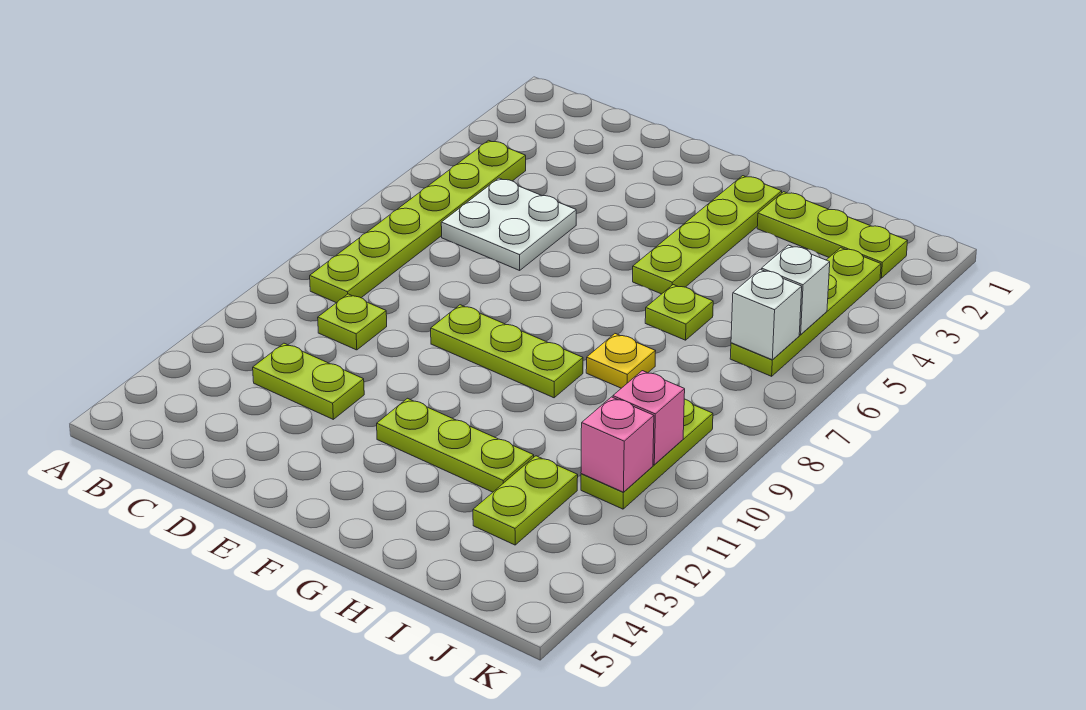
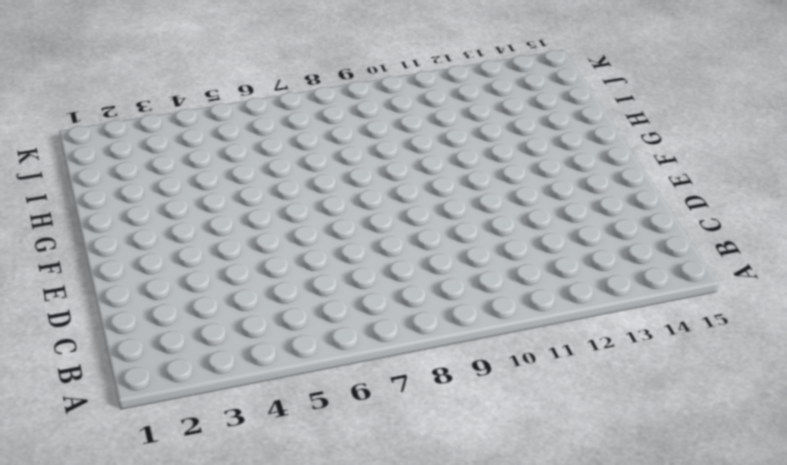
none -> lime 1x6 plate [310,140,526,303]
none -> white 2x2 plate [441,178,576,270]
none -> lime 1x1 plate [318,294,387,350]

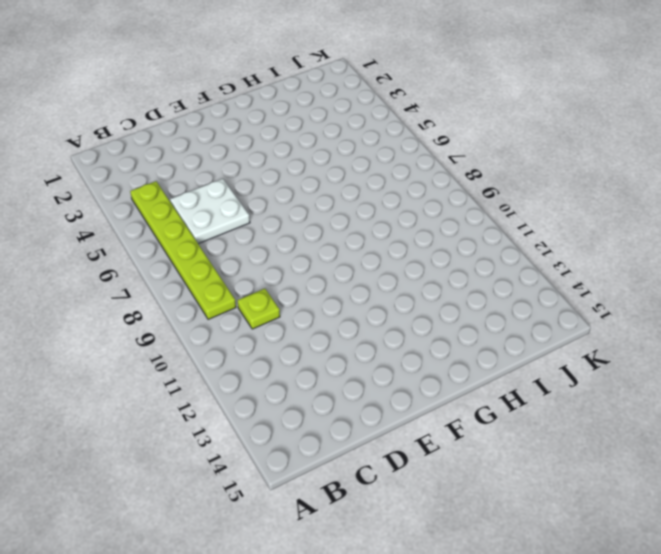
none -> lime 1x2 plate [253,343,364,419]
none -> lime 1x3 plate [431,305,583,398]
none -> lime 1x3 plate [377,398,534,492]

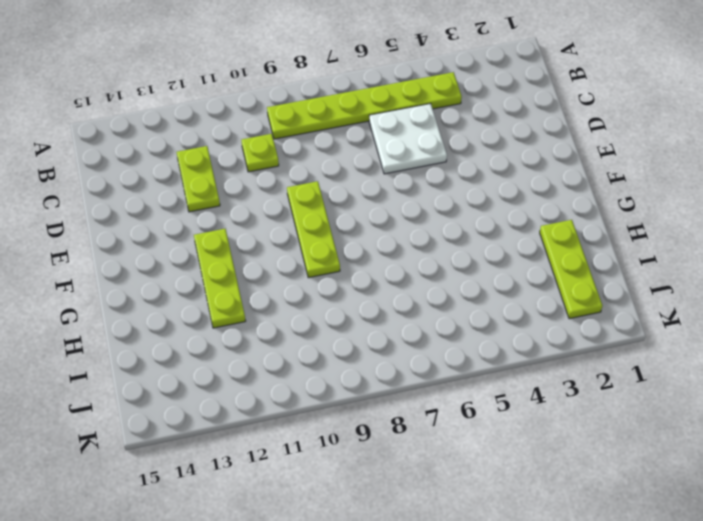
none -> lime 1x4 plate [633,176,782,294]
none -> lime 1x1 plate [645,285,713,340]
none -> yellow 1x1 plate [586,334,656,388]

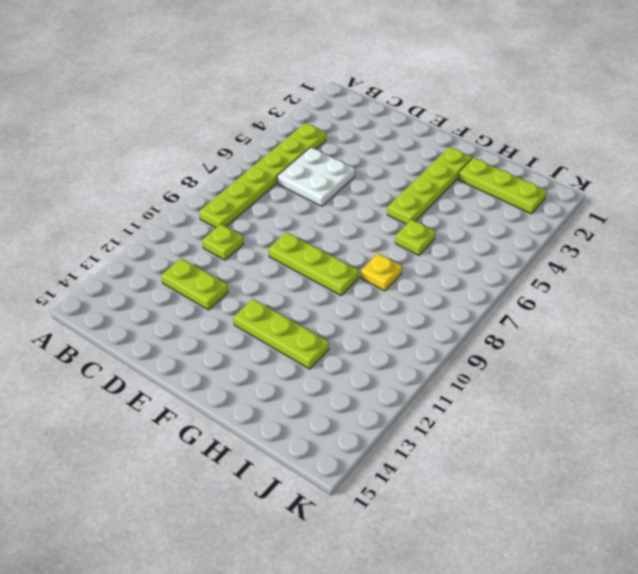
none -> lime 1x2 plate [473,456,578,545]
none -> lime 1x4 plate [730,248,881,376]
none -> lime 1x3 plate [581,399,713,509]

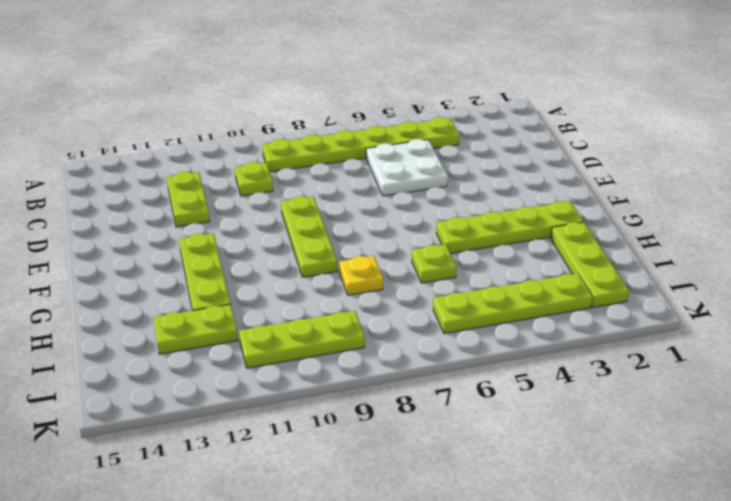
none -> white 1x1 brick [761,245,830,335]
none -> white 1x1 brick [731,269,802,360]
none -> pink 1x1 brick [613,371,685,465]

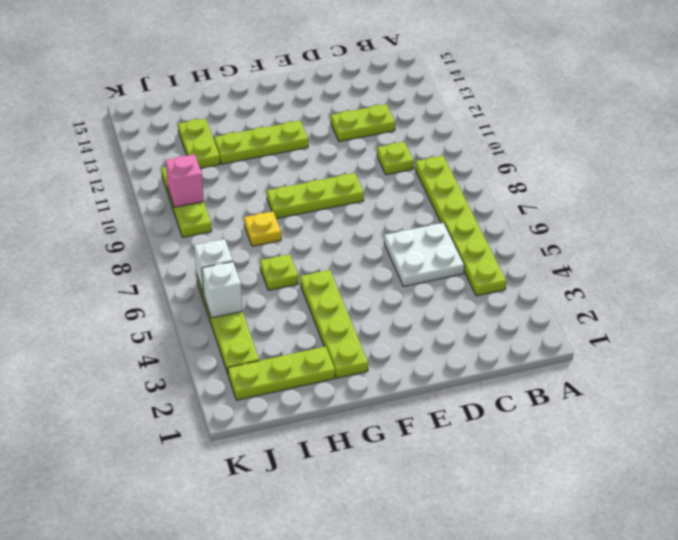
none -> pink 1x1 brick [581,397,654,492]

